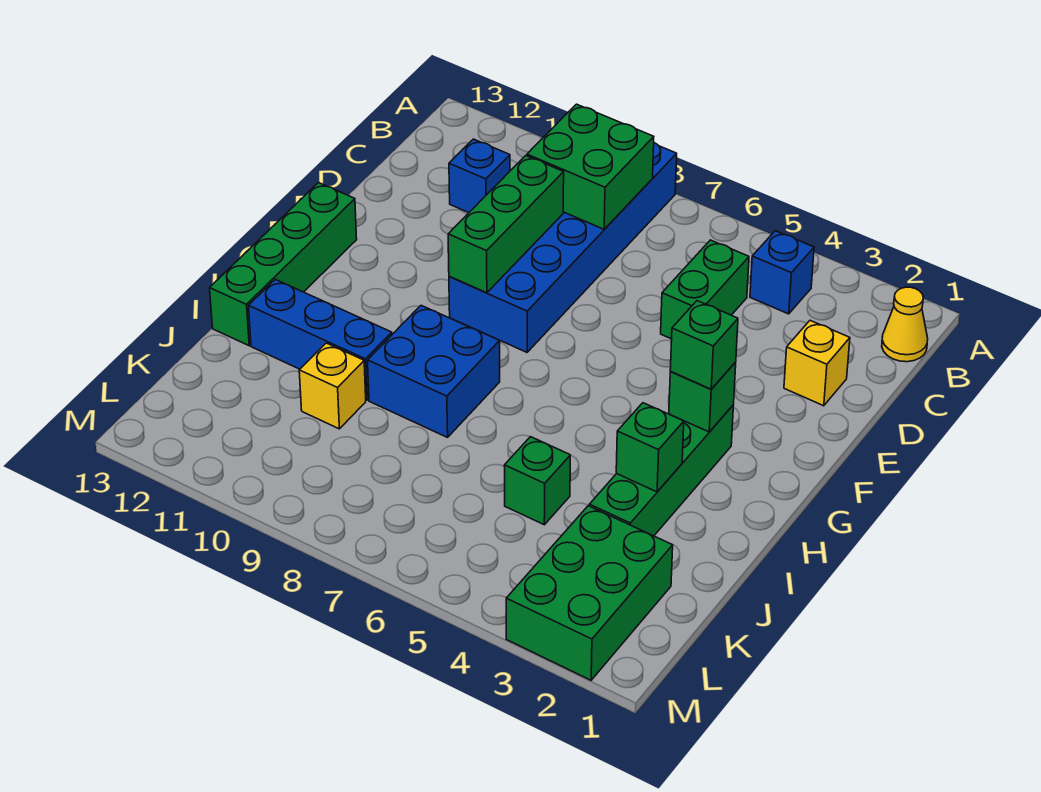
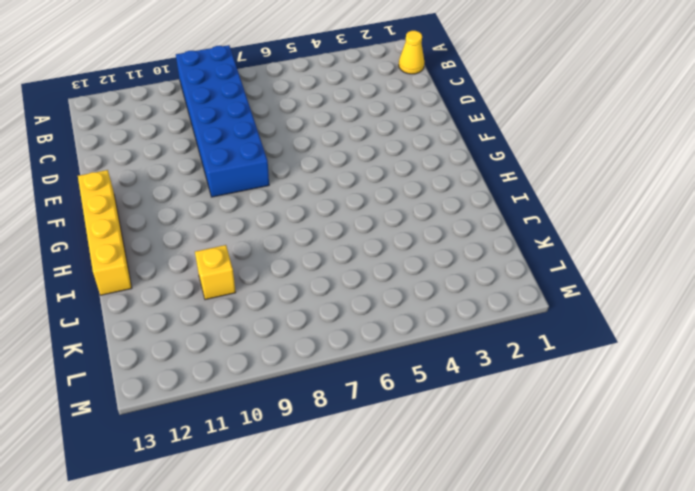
yellow 1x4 brick [78,170,132,295] -> green 1x4 brick [210,183,357,346]
none -> blue 1x1 brick [750,231,814,314]
none -> green 1x2 brick [661,240,749,339]
none -> blue 1x1 brick [449,139,510,213]

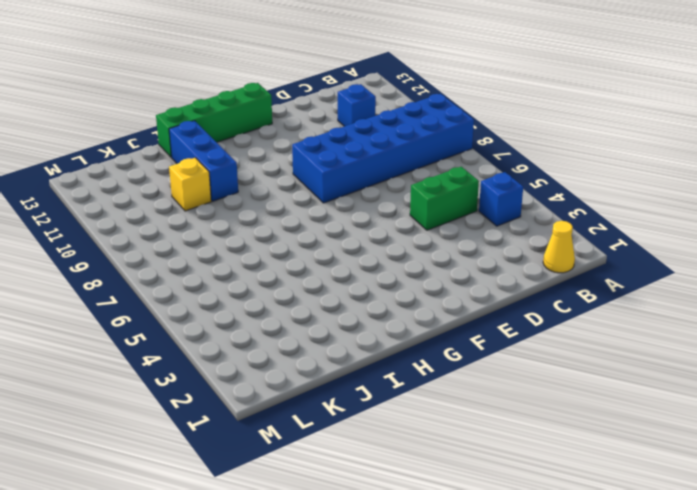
none -> yellow 1x1 brick [784,321,850,406]
none -> green 1x4 brick [589,405,734,536]
none -> blue 2x2 brick [368,306,500,437]

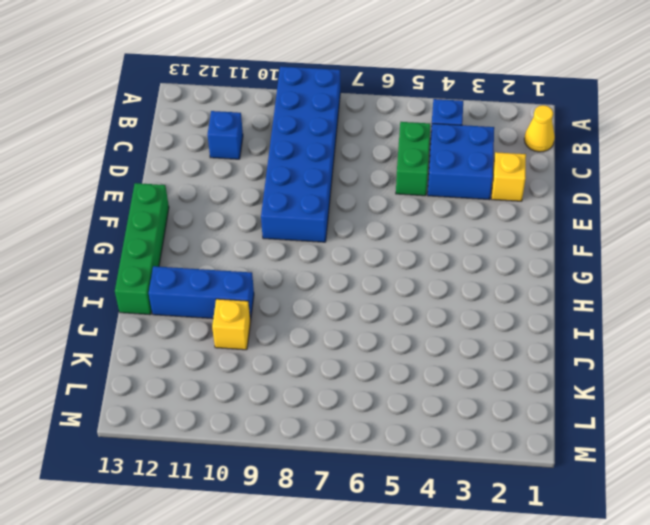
blue 2x2 brick [428,124,494,200] -> blue 2x2 brick moved to [368,306,500,437]
none -> green 1x4 brick [589,405,734,536]
none -> green 1x1 brick [504,437,570,525]
none -> green 2x3 brick [506,506,673,680]

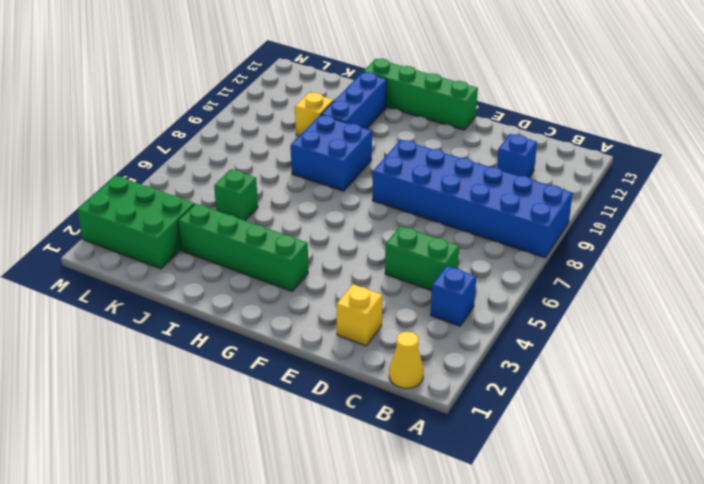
none -> green 2x2 brick [527,104,654,229]
none -> green 1x3 brick [448,156,564,293]
none -> green 1x1 brick [669,362,736,432]

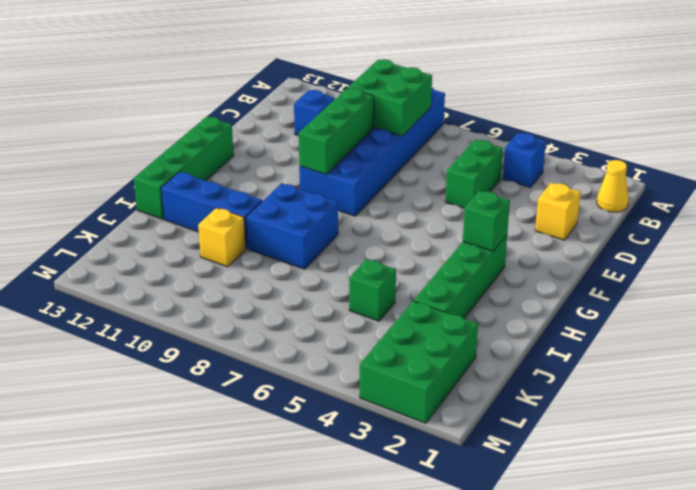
none -> green 1x1 brick [616,403,684,492]
none -> green 1x1 brick [670,301,738,389]

